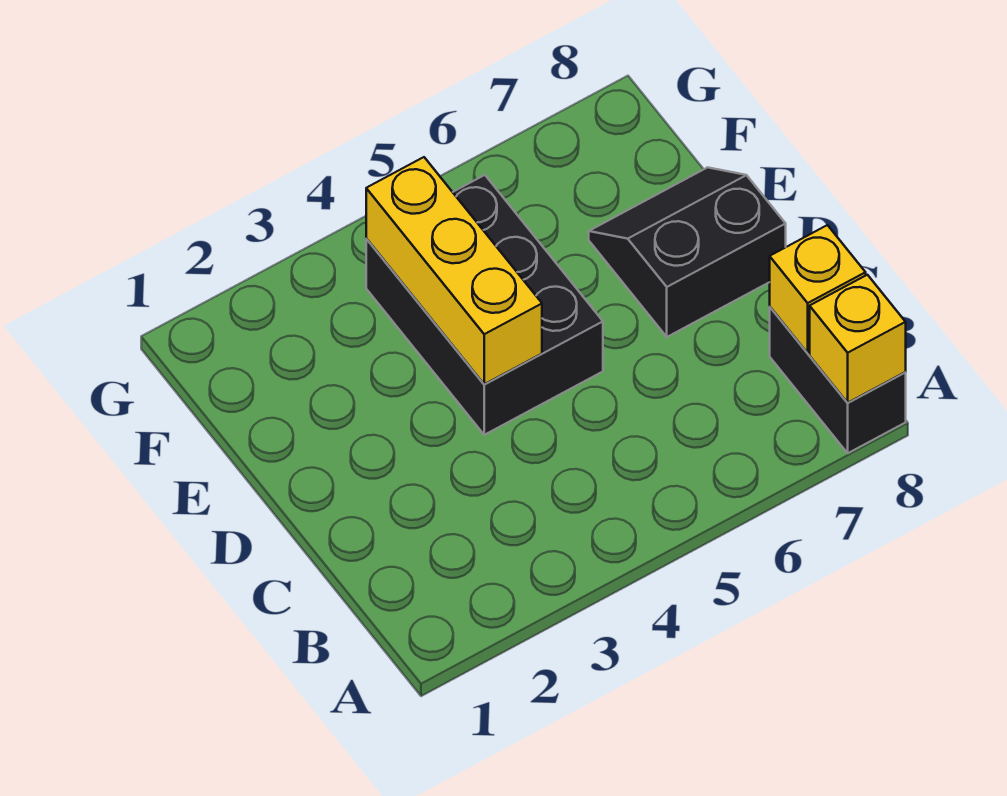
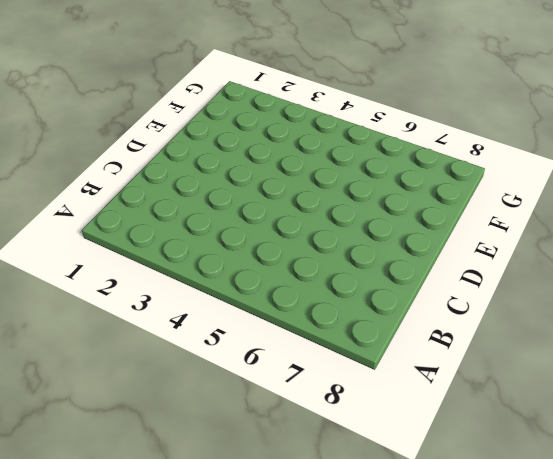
none -> black 1x2 brick [770,307,906,453]
none -> black 2x3 brick [366,175,603,435]

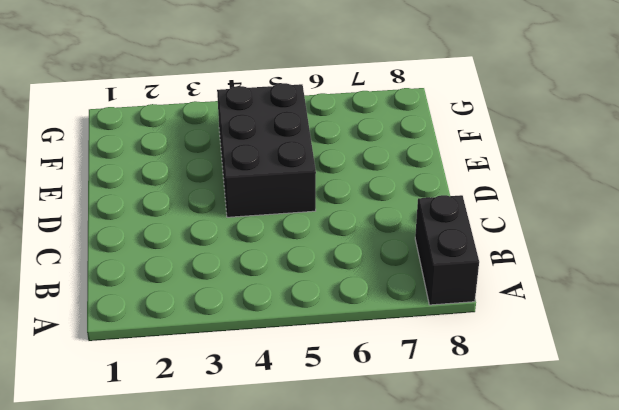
none -> black 2x2 slope [589,167,786,337]
none -> yellow 1x1 brick [810,275,906,403]

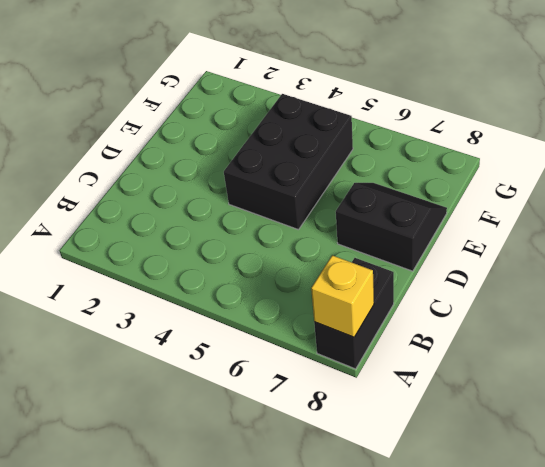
none -> yellow 1x1 brick [770,225,866,353]
none -> yellow 1x3 brick [366,157,542,384]

